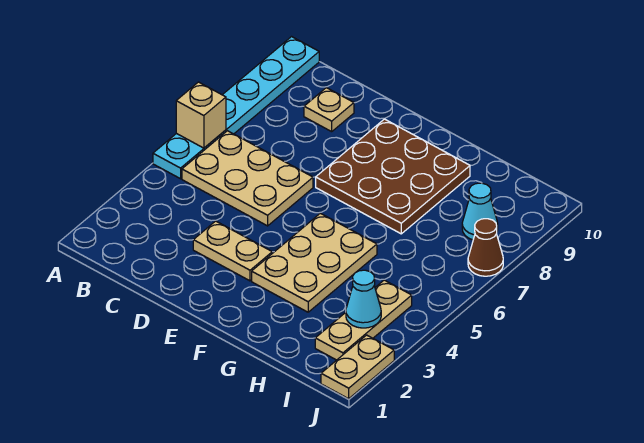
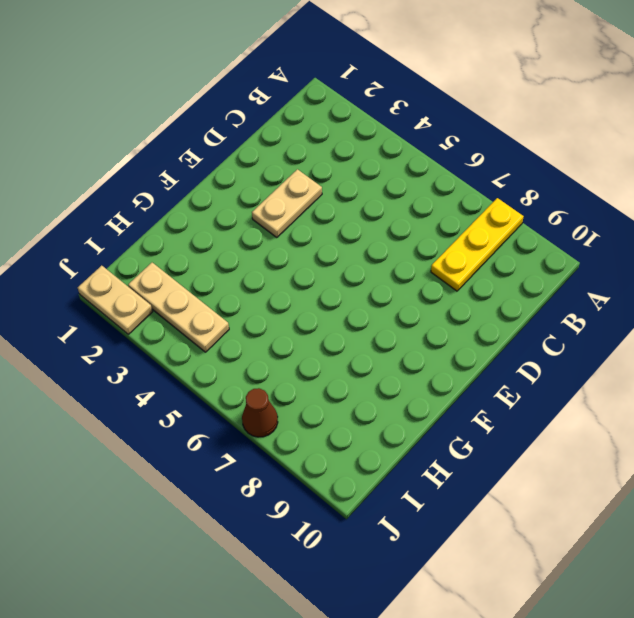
yellow 1x3 plate [431,198,524,291] -> cyan 1x6 plate [153,37,319,179]
none -> tan 2x3 plate [182,131,313,226]
none -> tan 1x1 plate [304,88,354,132]
none -> brown 3x3 plate [316,119,470,234]

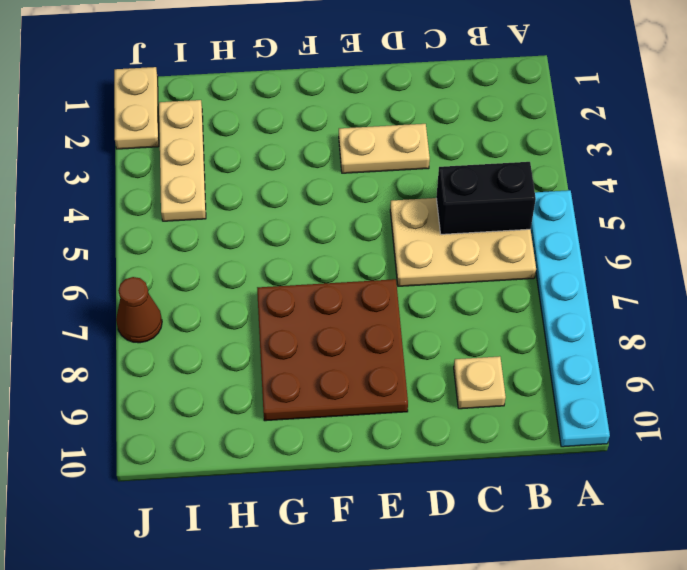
black 1x2 brick [436,162,536,234] -> none
none -> tan 2x3 plate [252,213,377,312]
none -> cyan 1x1 cone [462,183,498,240]
none -> tan 1x1 brick [176,82,226,148]

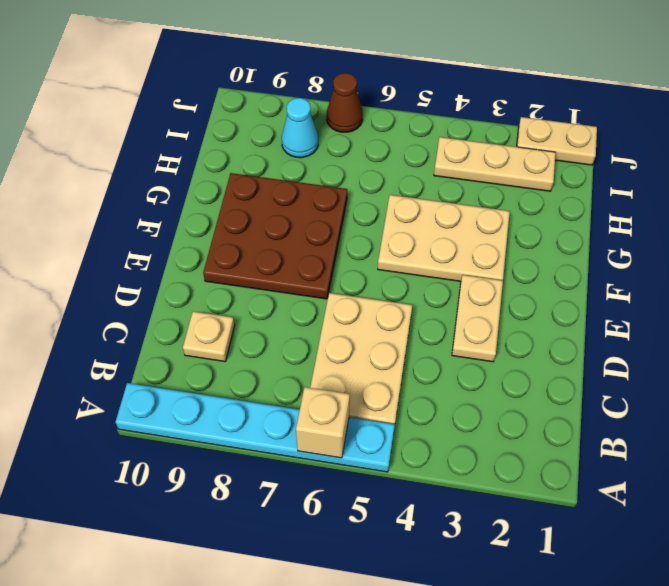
none -> cyan 1x1 cone [346,270,381,328]

